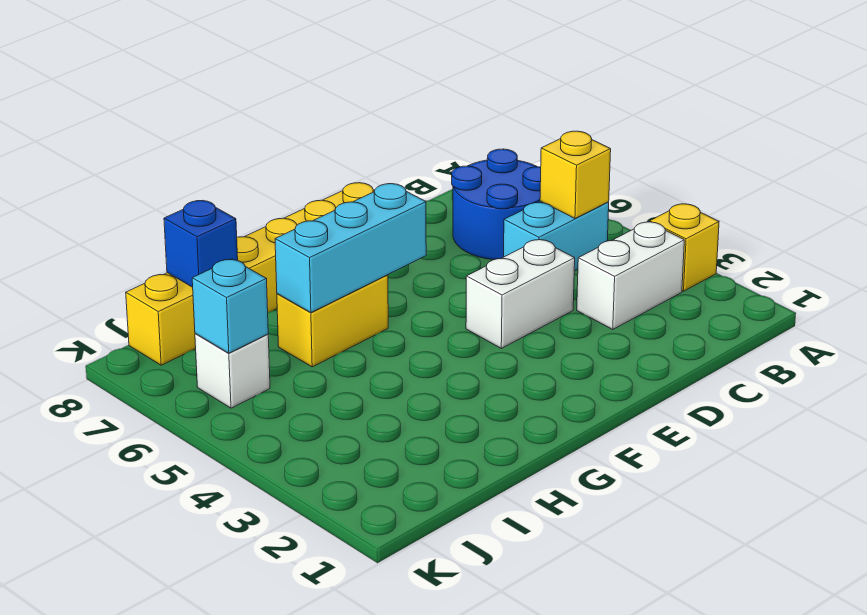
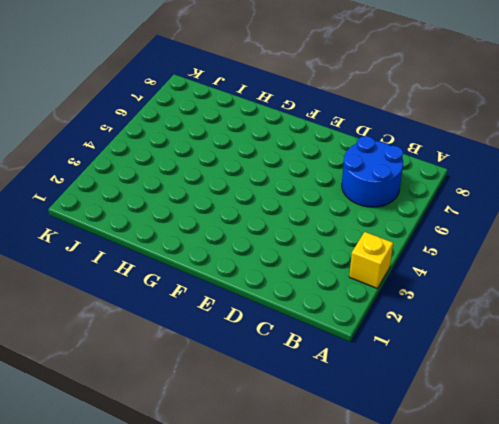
none -> white 1x2 brick [577,222,684,329]
none -> cyan 1x2 brick [504,201,609,271]
none -> white 1x2 brick [466,240,575,348]

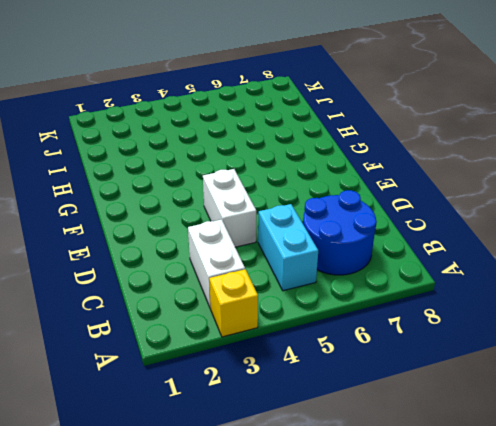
none -> yellow 1x6 brick [126,183,375,365]
none -> yellow 1x2 brick [277,275,388,367]
none -> white 1x1 brick [195,333,270,408]

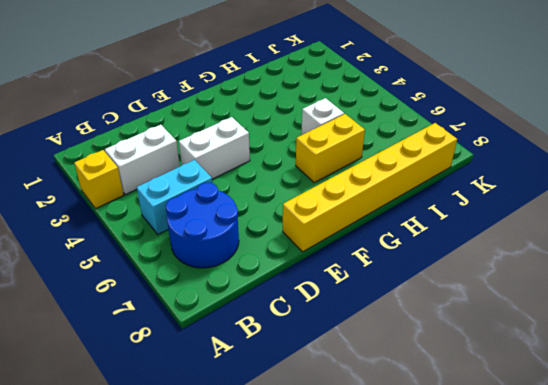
white 1x1 brick [301,98,344,135] -> white 1x1 brick moved to [195,333,270,408]
none -> yellow 1x1 brick [540,131,611,218]
none -> cyan 1x3 brick [275,184,426,312]
none -> blue 1x1 brick [164,201,238,287]

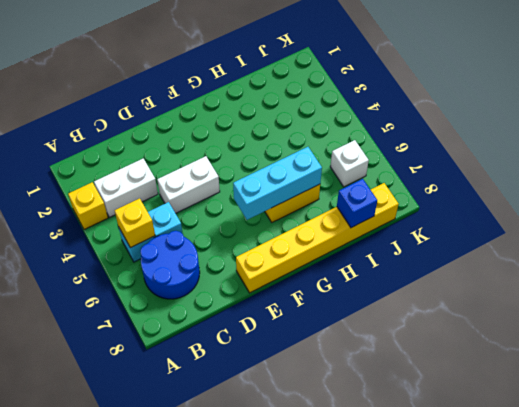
none -> cyan 1x1 brick [192,259,268,353]

